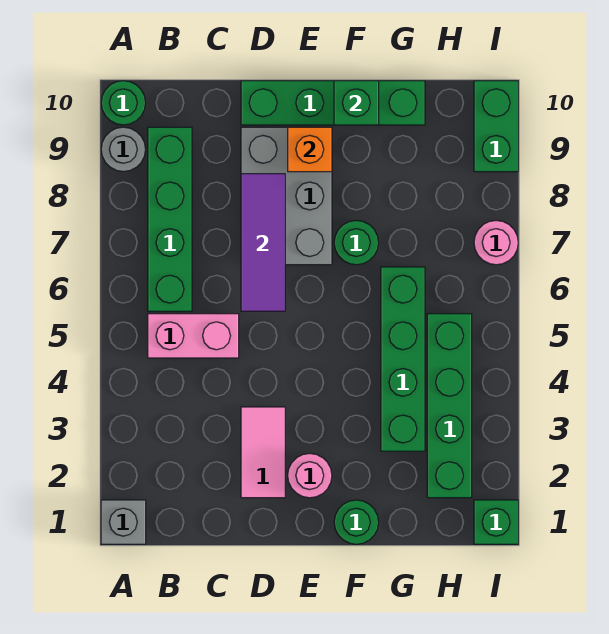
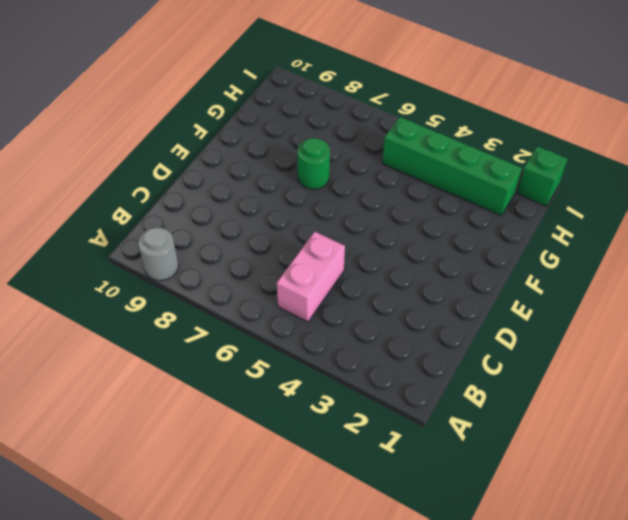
none -> grey 1x1 brick [101,500,146,544]
none -> green 1x1 round brick [101,81,145,125]
none -> green 1x4 brick [148,127,192,311]

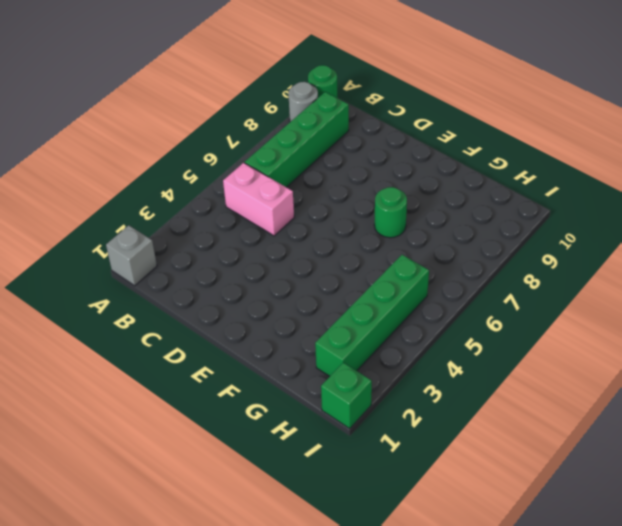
none -> pink 1x2 tile [241,407,285,498]
none -> grey 2x3 brick [241,127,332,265]
none -> green 1x4 brick [241,81,425,125]

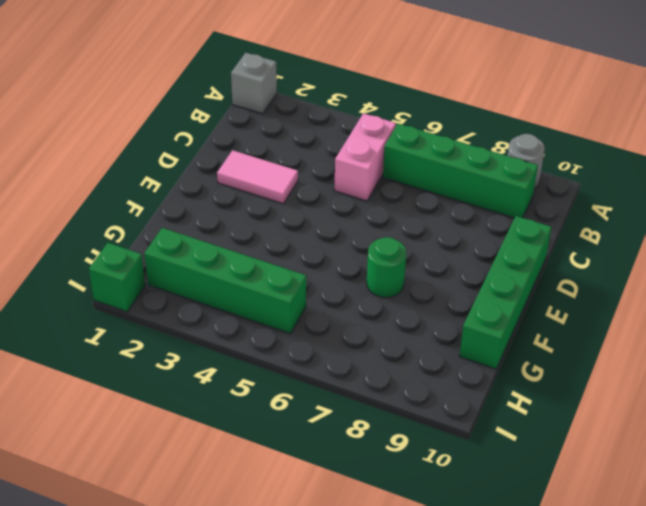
none -> green 1x1 round brick [101,81,145,125]
none -> grey 2x3 brick [241,127,332,265]
none -> pink 1x1 round brick [288,453,332,498]

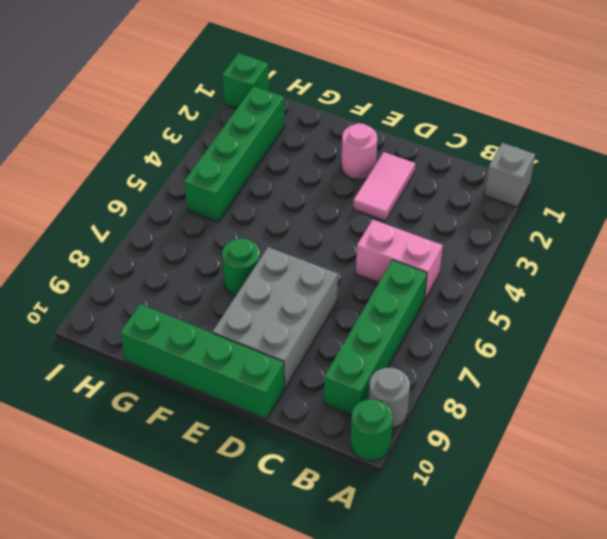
none -> green 1x1 round brick [334,500,378,544]
none -> green 1x4 brick [381,267,425,451]
none -> pink 1x1 round brick [474,220,518,265]

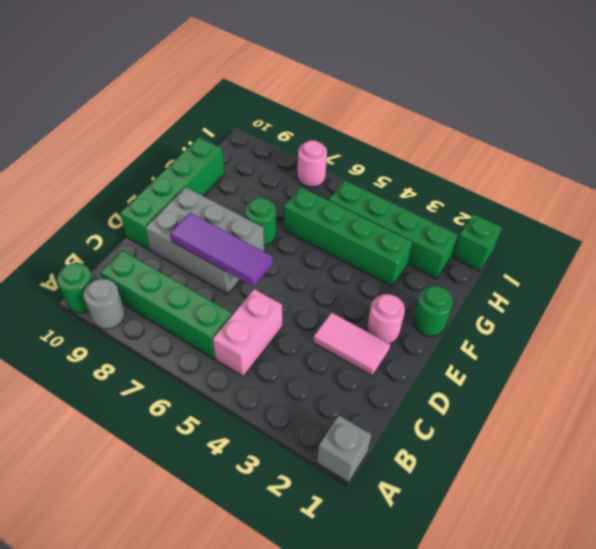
none -> green 1x2 brick [474,81,518,172]
none -> orange 1x1 brick [288,127,332,172]
none -> green 1x1 brick [334,81,379,125]

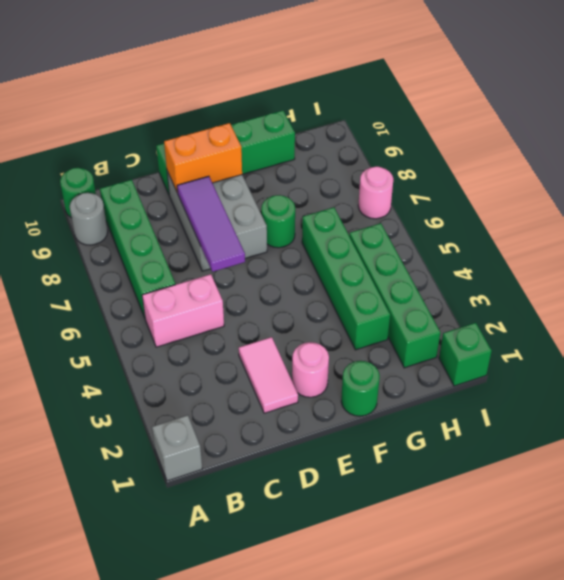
orange 1x2 brick [164,123,242,193] -> orange 1x1 brick [288,127,332,172]
none -> green 1x2 brick [474,81,518,172]
none -> green 1x1 brick [334,81,379,125]

